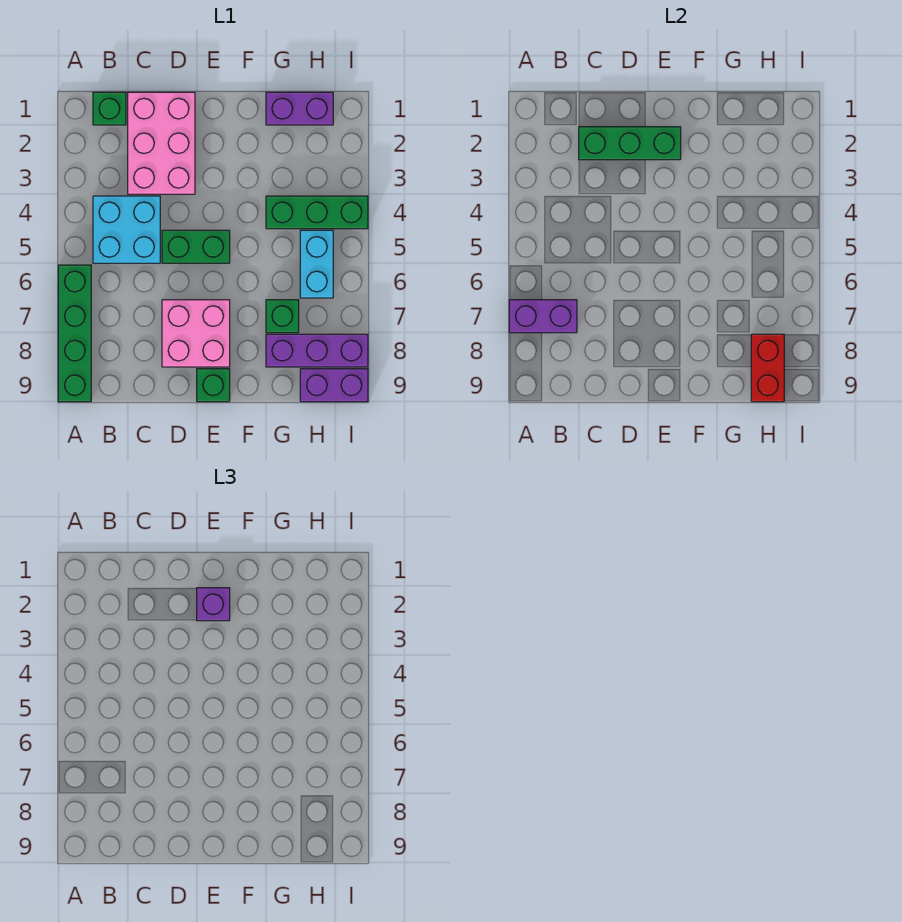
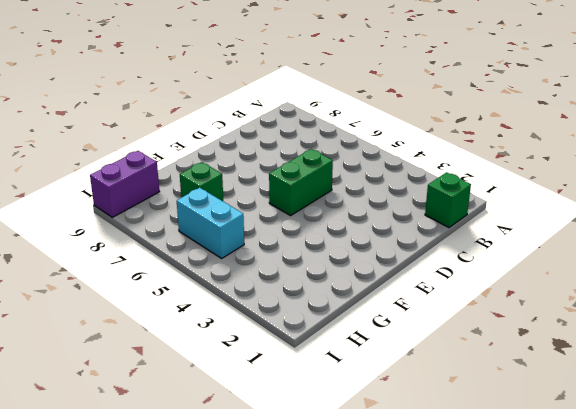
none -> green 1x4 brick [58,265,91,402]
none -> cyan 2x2 brick [93,196,160,263]
none -> pink 2x3 brick [128,92,195,194]

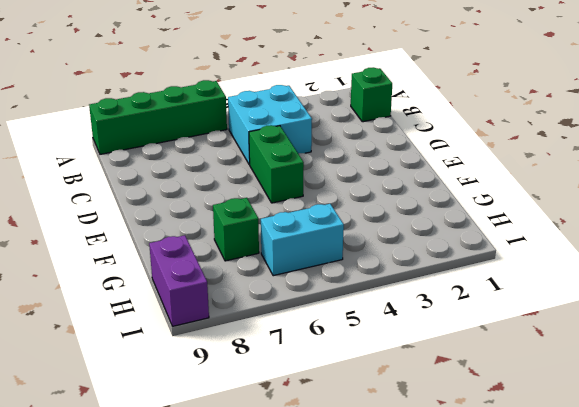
none -> pink 2x3 brick [128,92,195,194]
none -> pink 2x2 brick [162,300,230,367]
none -> green 1x1 brick [197,369,230,402]

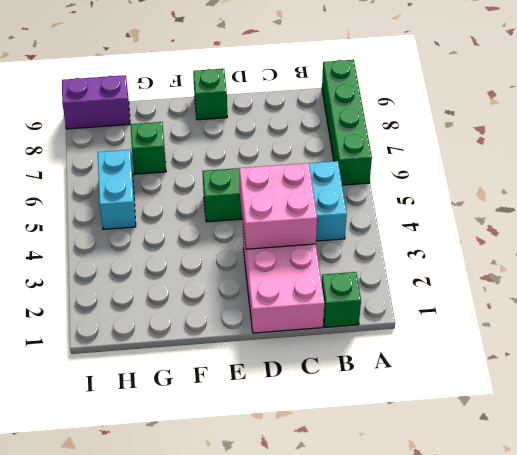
pink 2x2 brick [239,163,317,249] -> pink 2x2 brick moved to [162,300,230,367]
none -> purple 1x2 brick [266,92,333,125]
none -> green 1x3 brick [266,196,368,229]
none -> purple 1x3 brick [266,334,368,367]

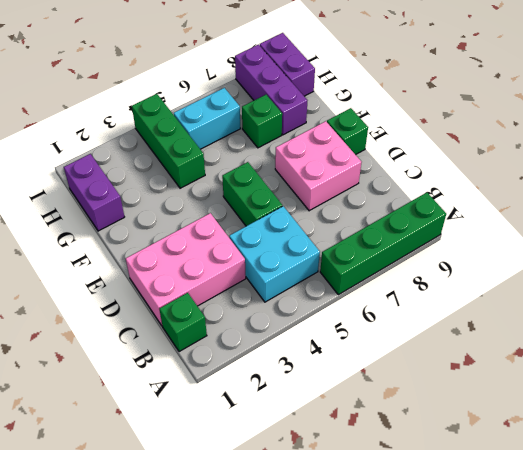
none -> purple 1x2 brick [509,300,577,333]
none -> green 1x3 brick [579,127,681,160]
none -> red 1x2 brick [751,334,784,402]

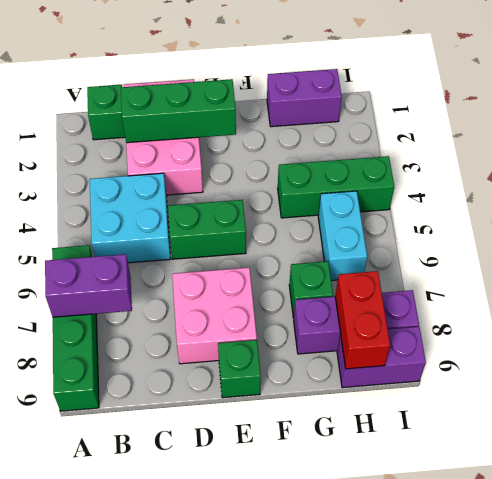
none -> purple 1x1 brick [197,588,230,621]

